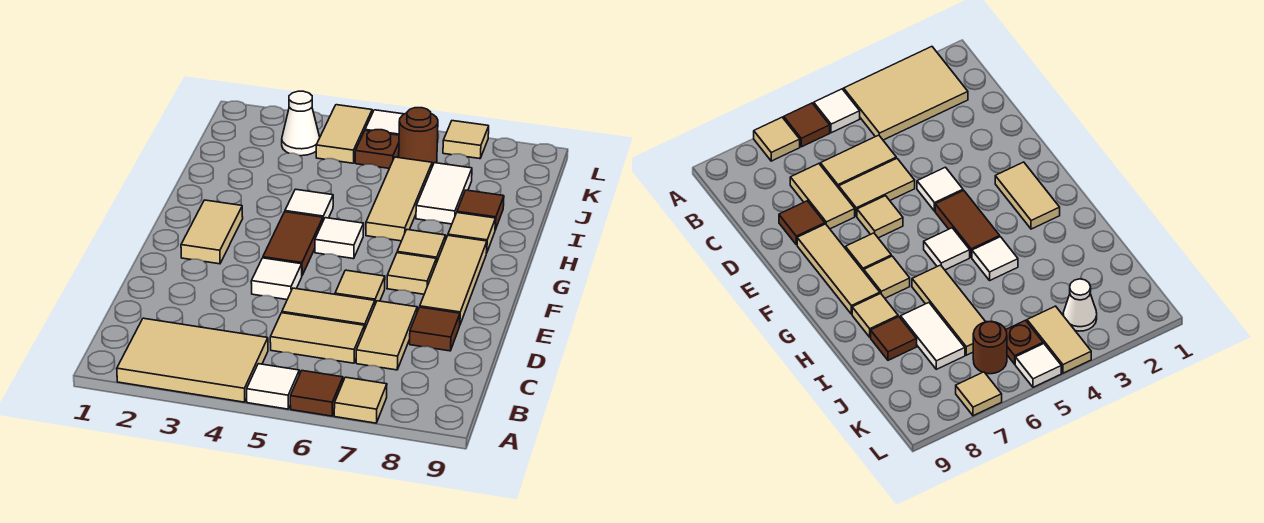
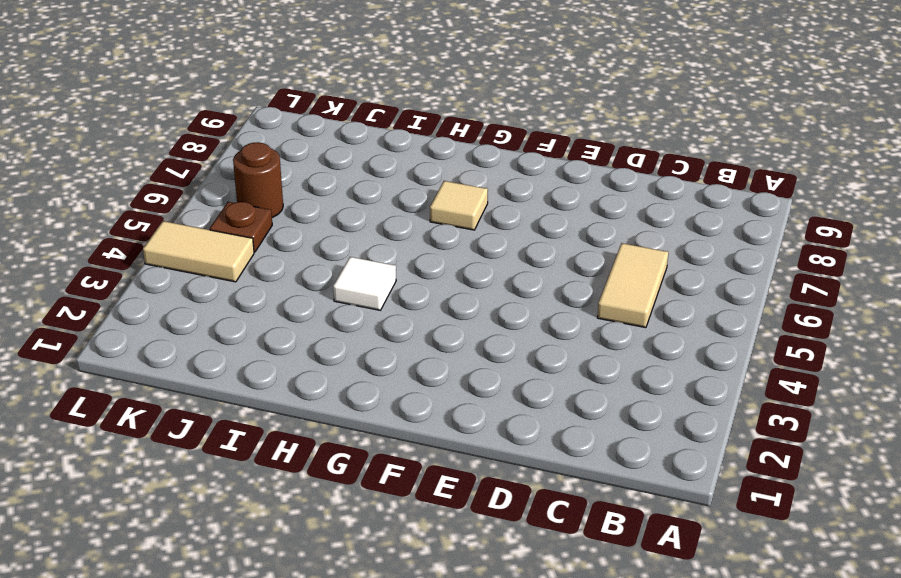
none -> tan 2x3 tile [117,318,268,402]
none -> white 1x1 tile [247,364,299,409]
none -> brown 1x1 tile [290,371,343,416]

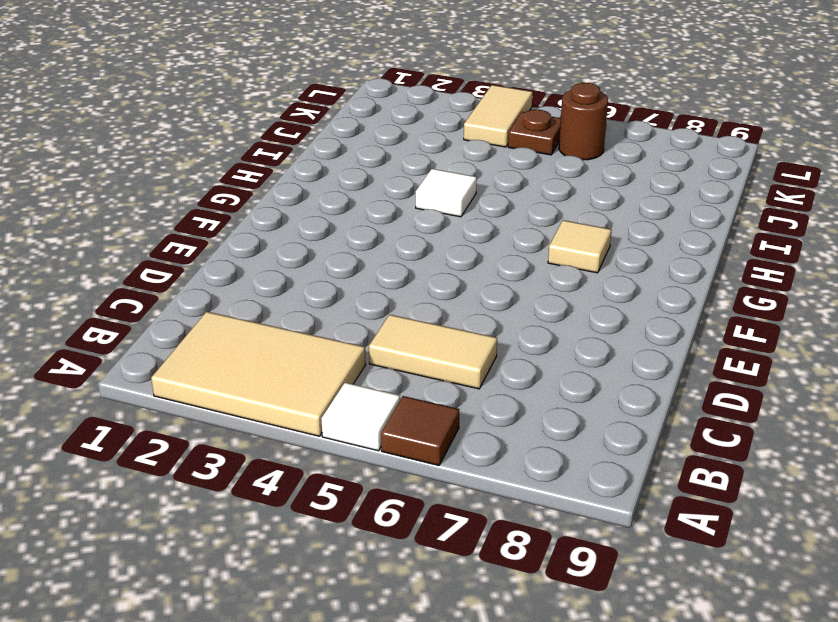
none -> tan 1x1 tile [334,377,387,423]
none -> tan 1x2 tile [356,301,417,370]
none -> tan 1x2 tile [282,288,375,330]

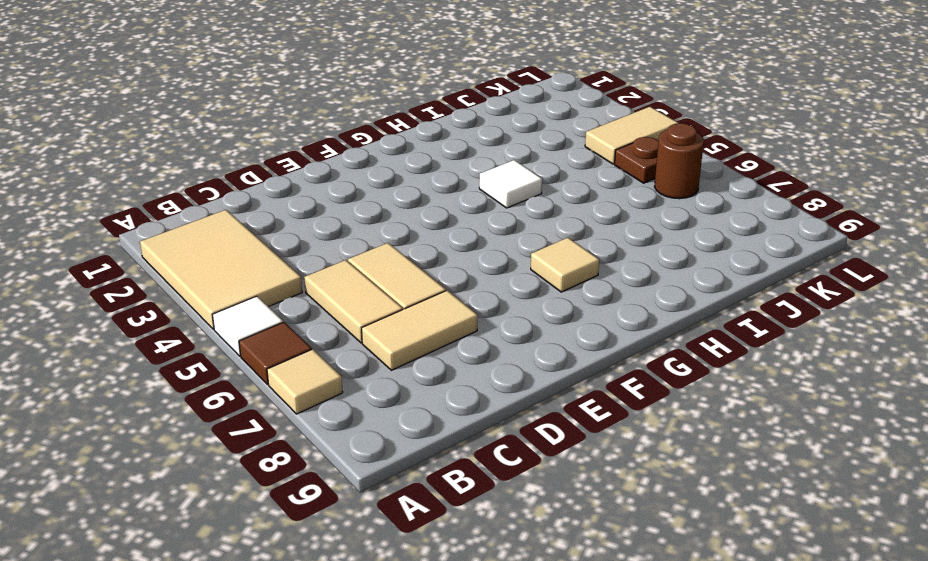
none -> brown 1x1 tile [410,307,460,351]
none -> white 1x1 tile [251,258,302,300]
none -> tan 1x1 tile [335,270,385,304]

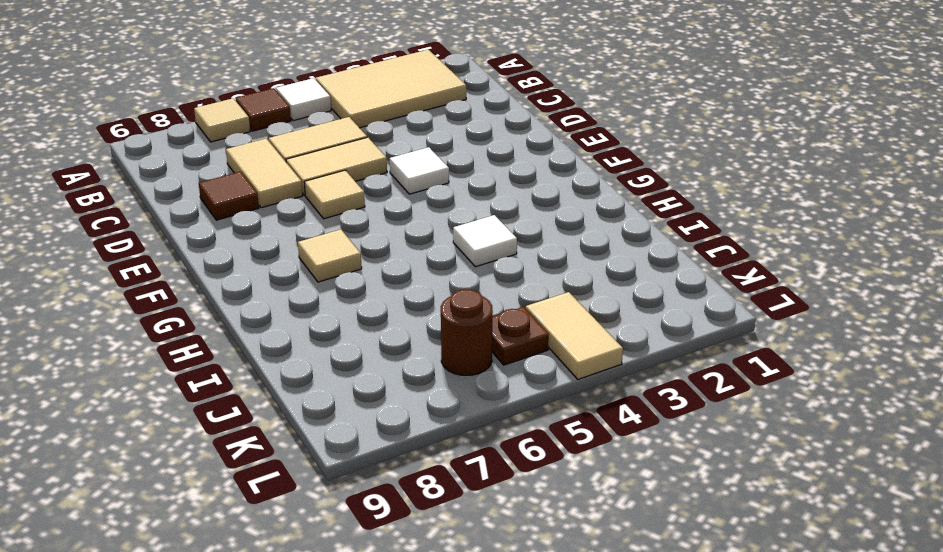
none -> tan 1x3 tile [420,235,487,324]
none -> tan 1x2 tile [181,200,243,264]
none -> brown 1x2 tile [263,212,323,275]

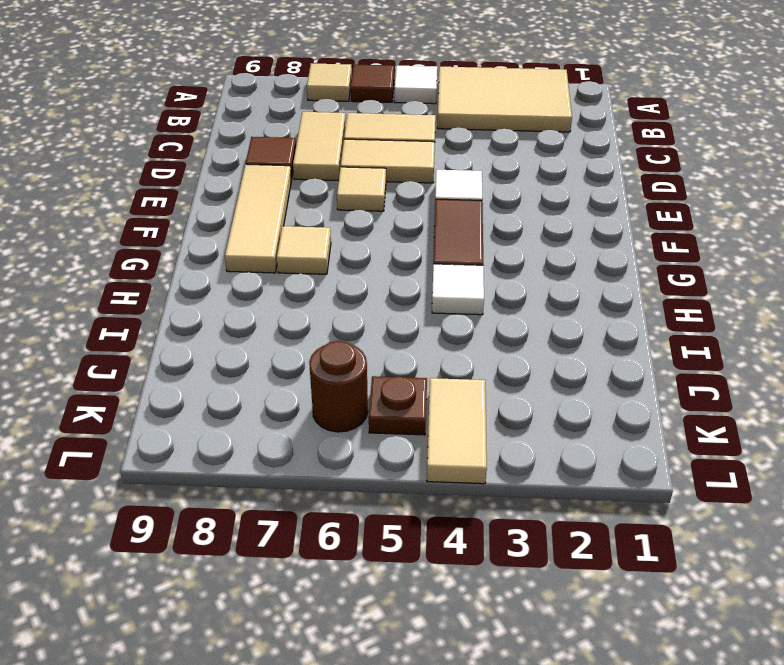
none -> tan 1x2 tile [181,200,243,264]
none -> tan 1x1 tile [387,253,436,294]
none -> white 1x1 tile [315,218,364,259]

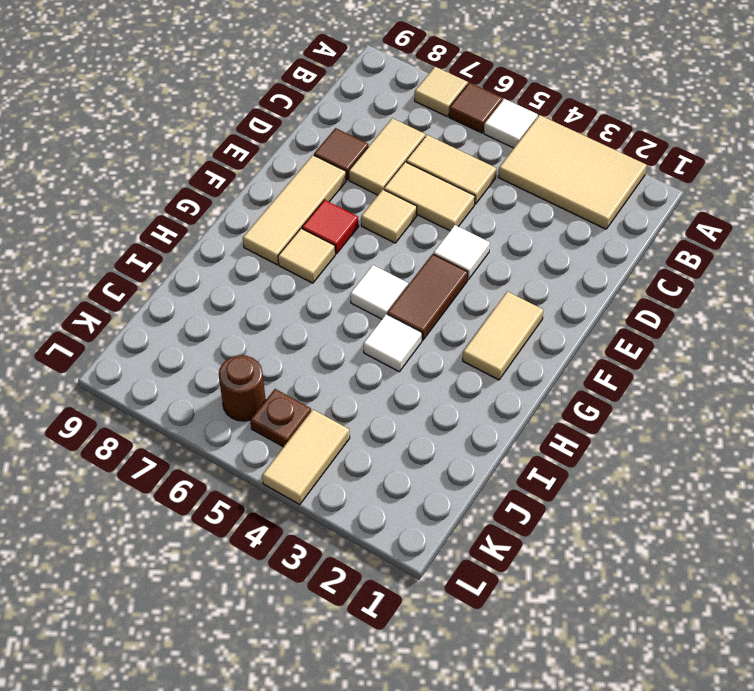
red 1x1 tile [302,200,359,254] -> tan 1x1 tile [387,253,436,294]
none -> tan 1x3 tile [366,157,432,241]
none -> tan 1x1 tile [448,213,496,253]
none -> white 1x2 tile [416,163,472,224]

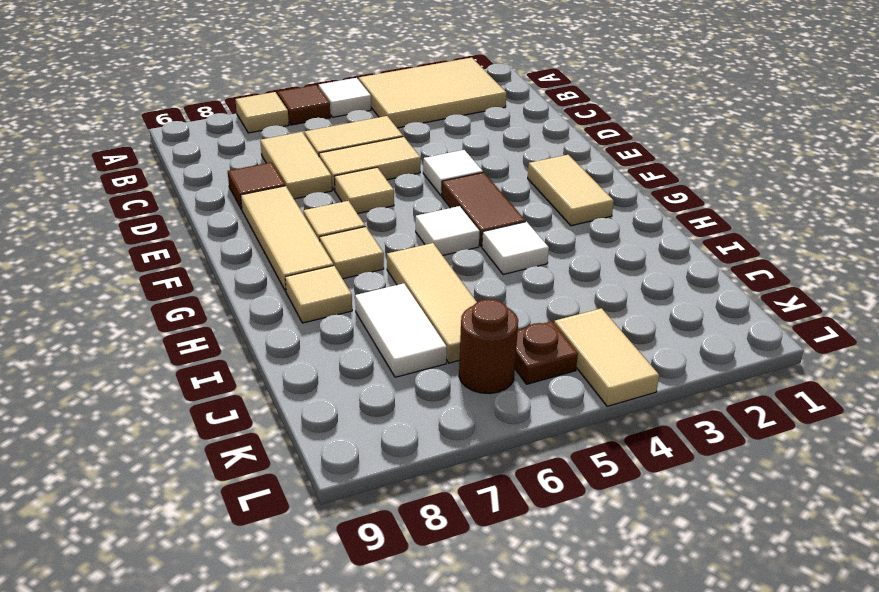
none -> brown 1x1 tile [457,190,504,230]
none -> white 1x1 cone [282,91,320,156]
none -> white 1x1 tile [365,110,404,135]

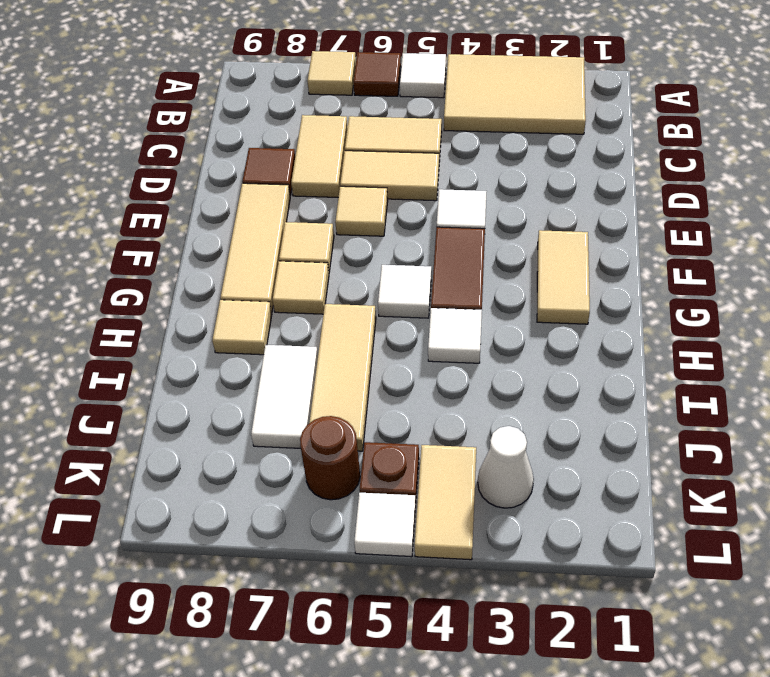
none -> brown 1x1 tile [457,190,504,230]
none -> tan 1x1 tile [443,121,489,159]

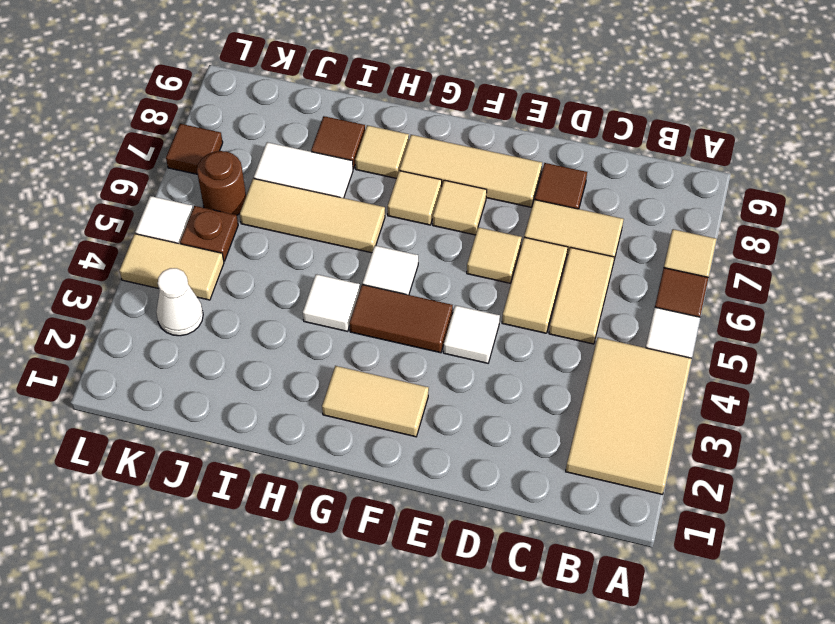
brown 1x1 tile [166,124,223,174] -> tan 1x1 tile [443,121,489,159]

